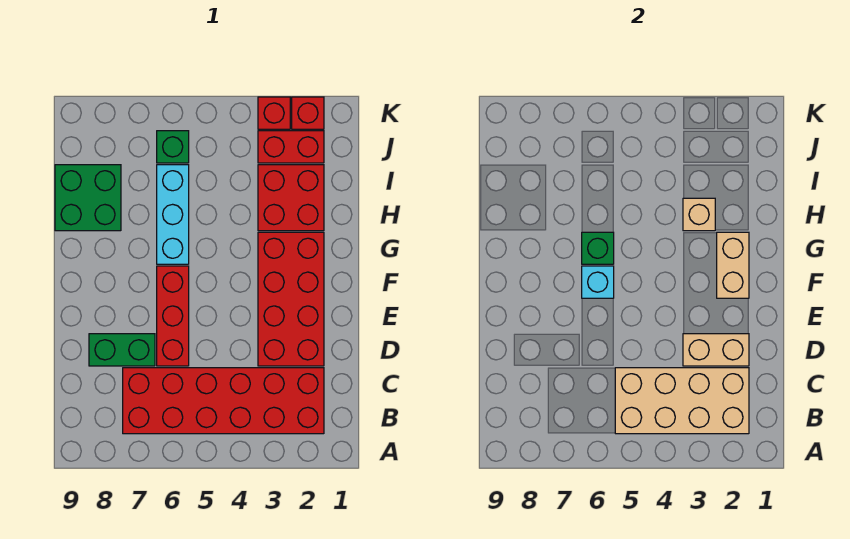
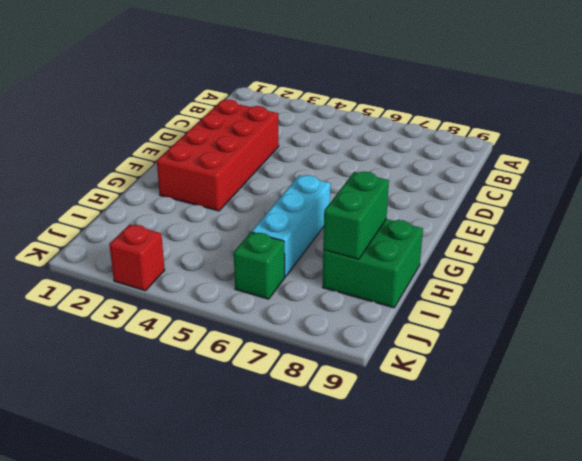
green 1x2 brick [323,172,389,259] -> green 1x2 brick turned to [89,334,155,366]
none -> red 2x6 brick [123,368,324,434]
none -> red 1x3 brick [157,266,189,366]
none -> red 2x2 brick [258,165,324,231]

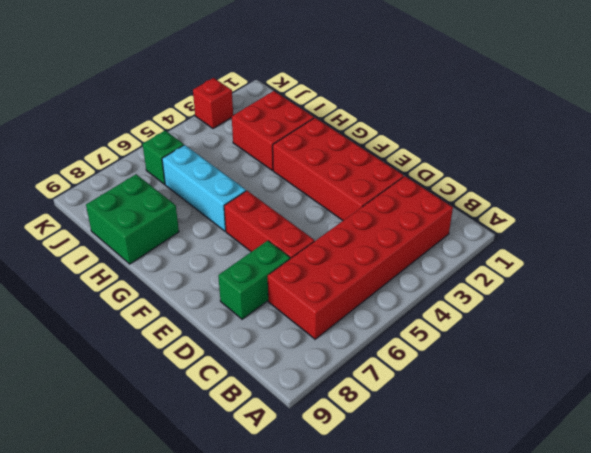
none -> red 1x2 brick [258,131,324,163]
none -> red 1x1 brick [292,97,324,129]
none -> tan 2x4 brick [615,368,749,434]

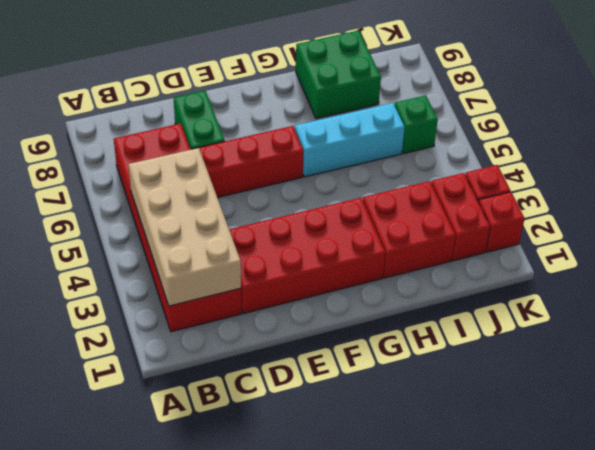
none -> tan 1x2 brick [683,334,749,366]
none -> tan 1x2 brick [717,232,749,298]
none -> cyan 1x1 brick [582,266,614,298]

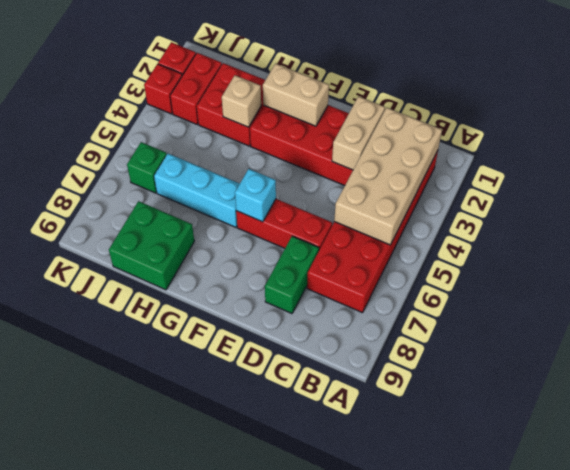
none -> green 1x1 brick [582,232,614,264]

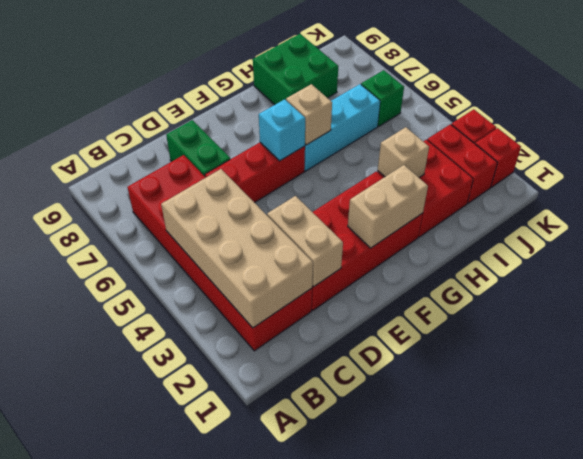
tan 1x1 brick [286,84,332,145] -> green 1x1 brick [582,232,614,264]

